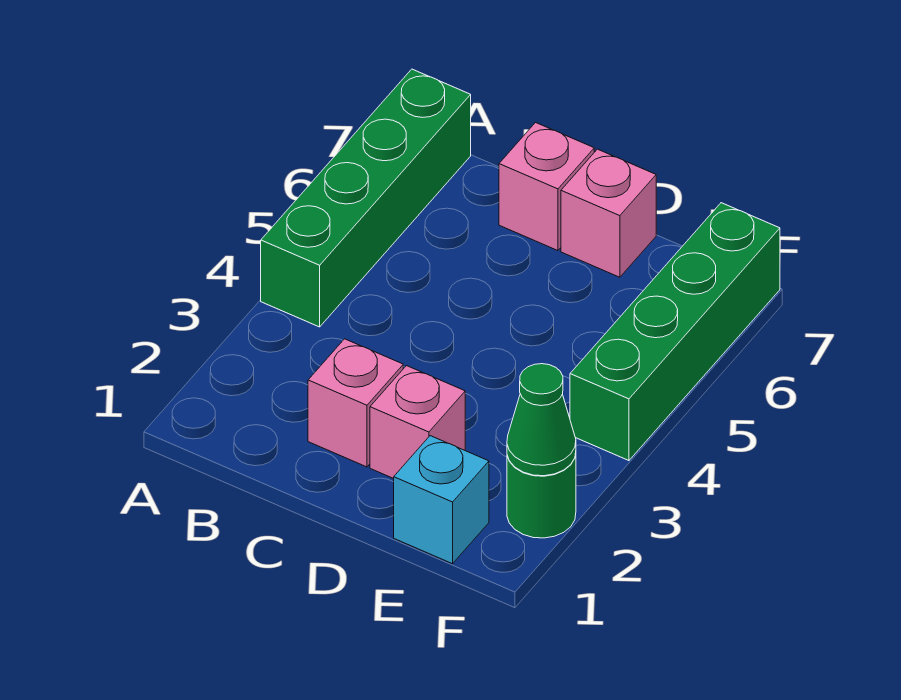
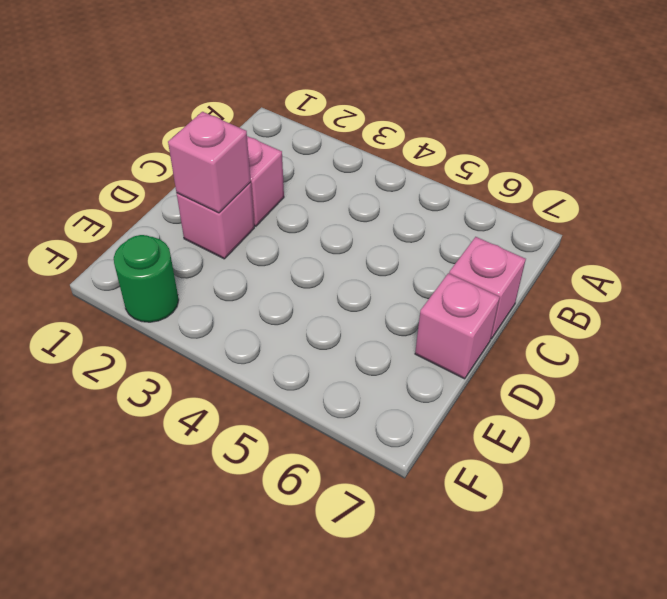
pink 1x1 brick [168,112,251,213] -> none
none -> green 1x4 brick [261,69,471,327]
none -> cyan 1x1 brick [394,436,489,564]

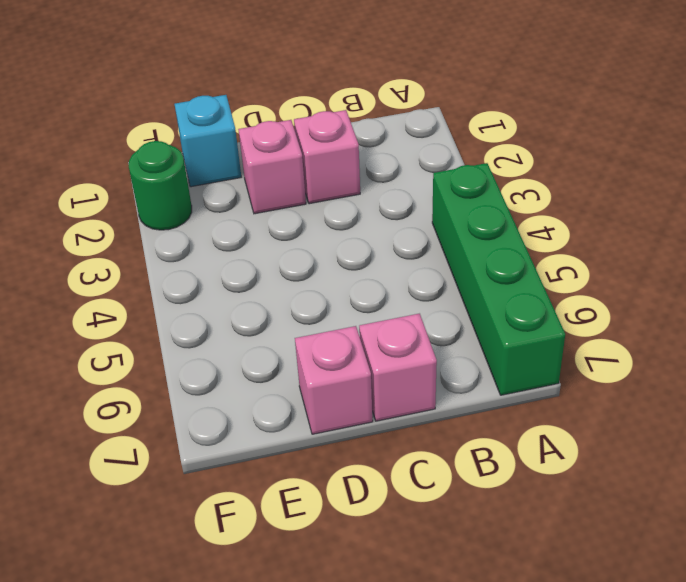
none -> green 1x4 brick [570,203,780,461]
none -> green 1x1 cone [507,364,576,476]

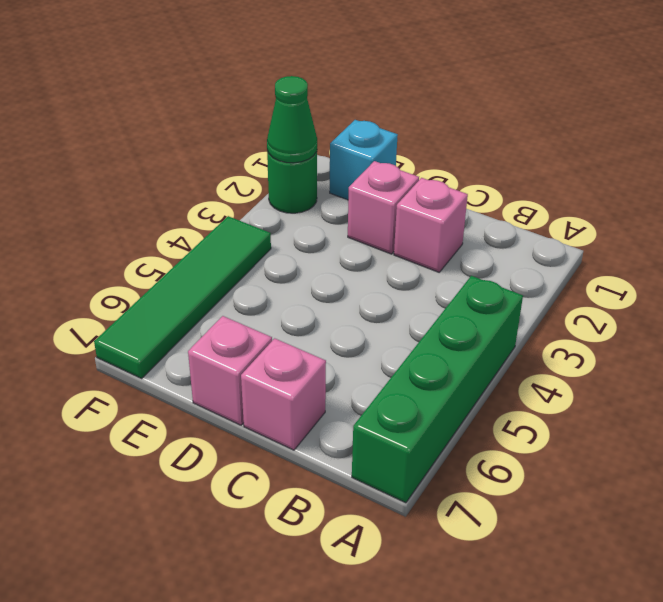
green 1x4 tile [94,216,271,378] -> green 1x4 brick [570,203,780,461]

